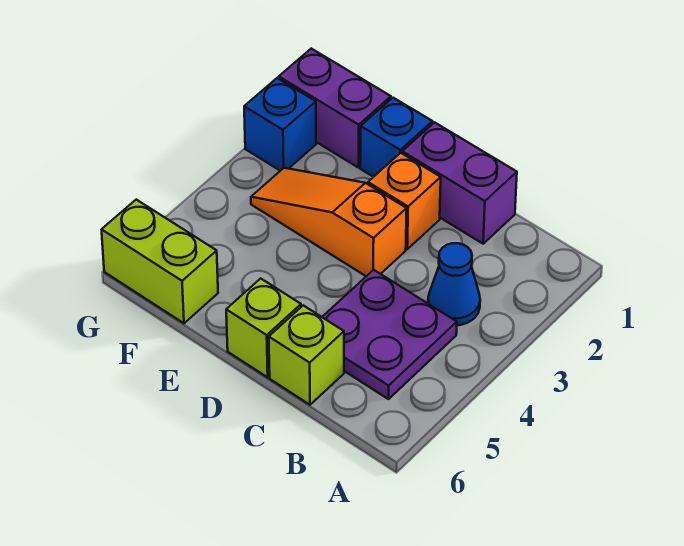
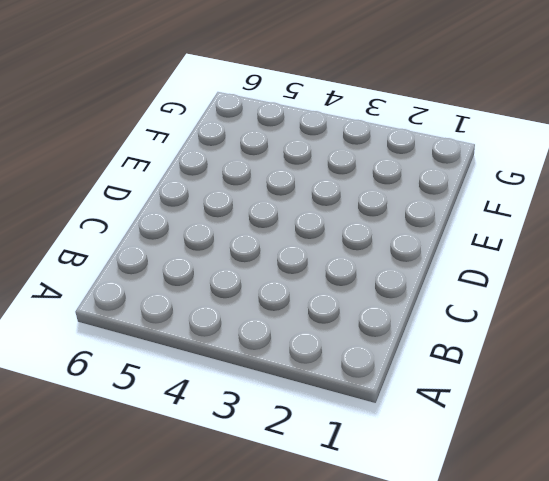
none -> blue 1x1 cone [428,243,480,325]
none -> purple 2x2 plate [322,270,457,399]

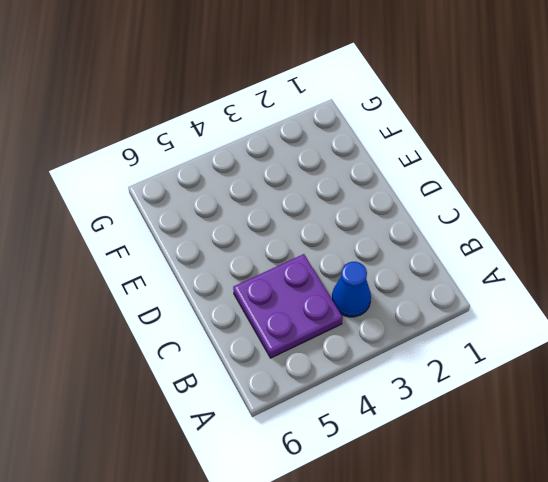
none -> purple 1x2 brick [402,122,517,244]
none -> lime 1x1 brick [269,305,344,405]

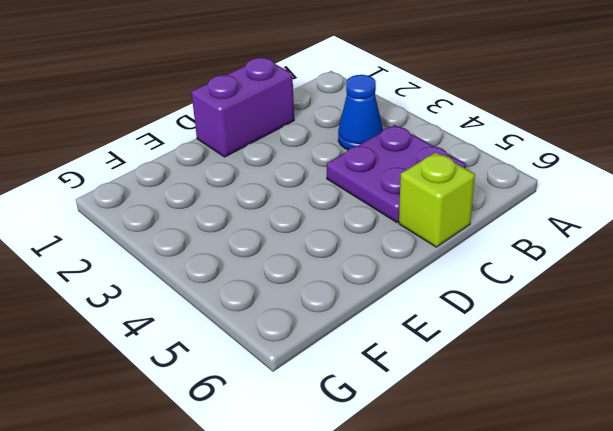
none -> orange 1x1 brick [368,153,441,249]
none -> orange 1x3 slope [251,168,407,276]

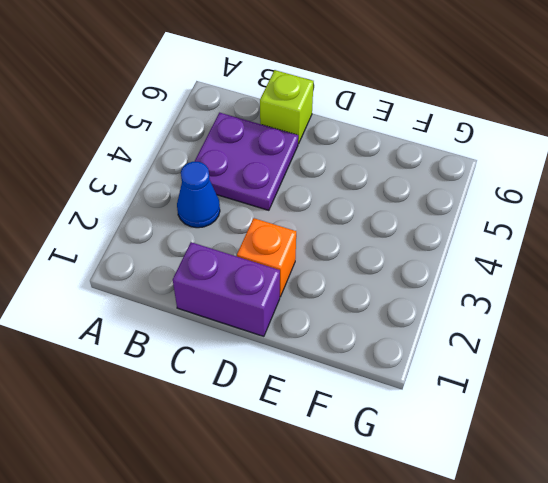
none -> orange 1x3 slope [251,168,407,276]
none -> lime 1x1 brick [226,279,301,377]

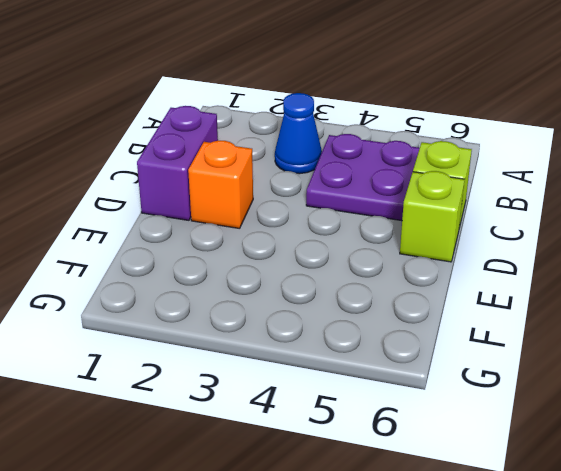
none -> orange 1x3 slope [251,168,407,276]
none -> blue 1x1 brick [360,98,433,177]

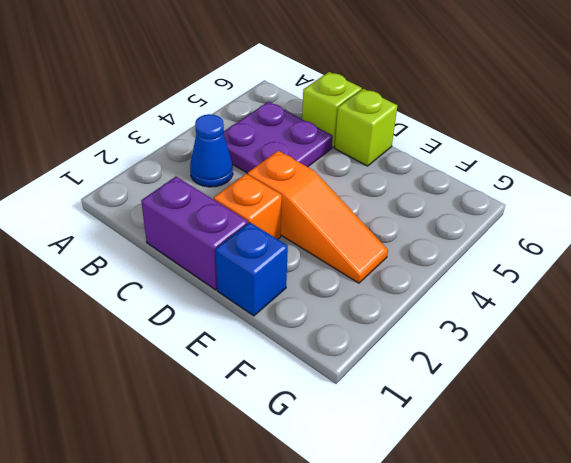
none -> purple 1x2 brick [279,49,391,168]
none -> lime 1x2 brick [102,200,218,323]

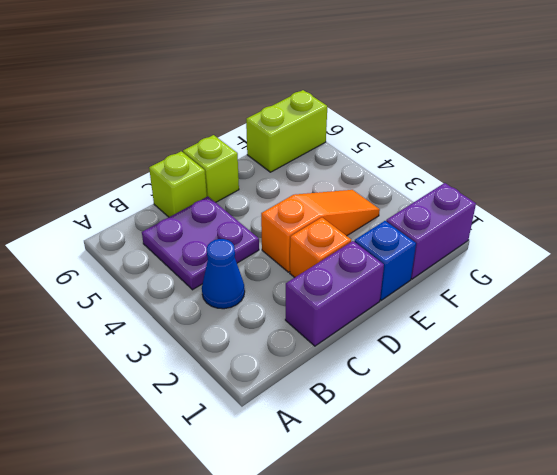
none -> blue 1x1 brick [244,78,316,171]

